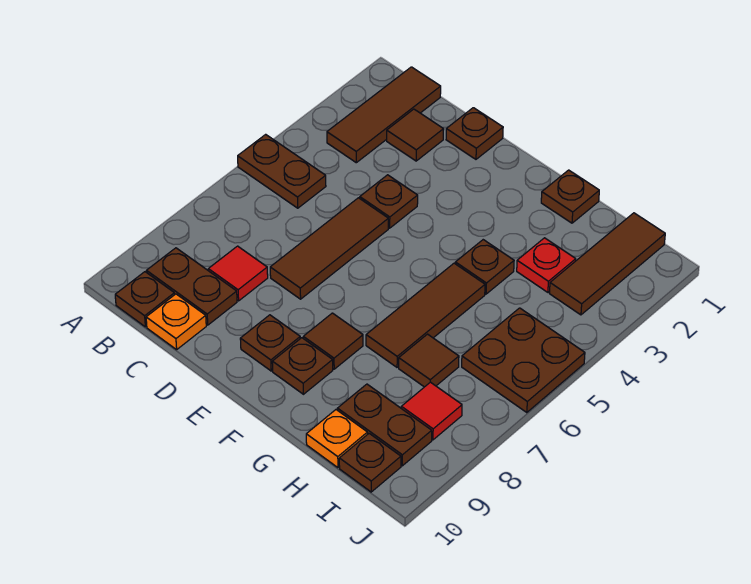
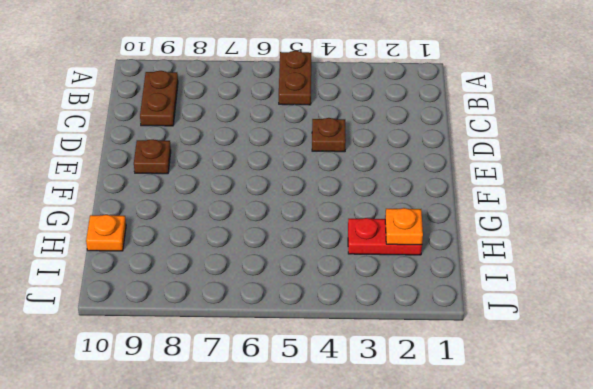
red 1x2 plate [348,218,422,255] -> red 1x1 plate [517,238,576,292]
orange 1x1 plate [385,208,423,245] -> orange 1x1 plate moved to [146,294,206,350]
none -> brown 1x3 tile [327,67,441,163]
none -> brown 1x1 plate [115,272,175,327]
none -> brown 1x1 tile [387,109,444,161]

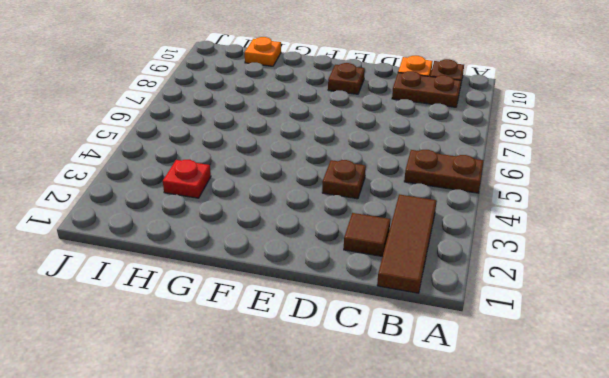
none -> red 1x1 tile [208,246,268,301]
none -> brown 1x1 plate [446,108,503,159]
none -> brown 1x3 tile [270,198,388,299]

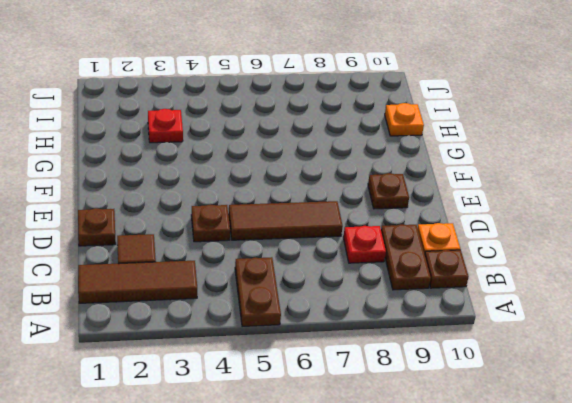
red 1x1 plate [343,226,386,263] -> red 1x1 tile [208,246,268,301]
none -> brown 1x1 tile [303,313,363,369]
none -> brown 1x1 plate [272,338,333,394]
none -> brown 1x1 plate [541,170,599,223]

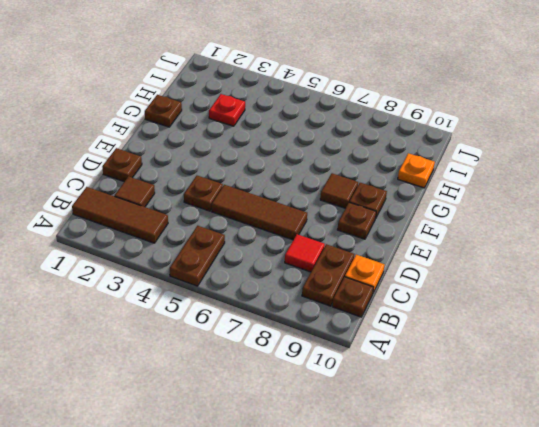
none -> brown 1x1 plate [455,240,514,294]
none -> brown 1x3 tile [366,263,485,367]
none -> brown 1x1 tile [399,334,459,387]

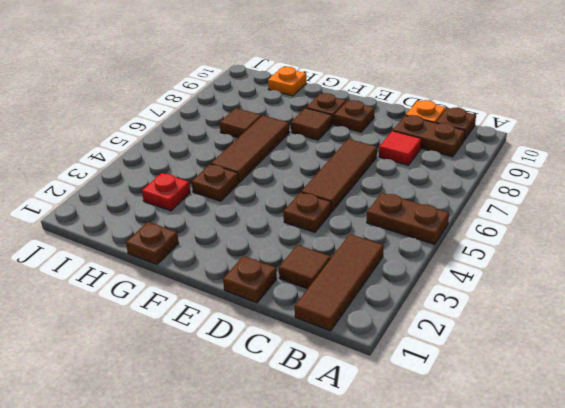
none -> brown 1x2 plate [338,384,432,466]
none -> brown 1x3 tile [549,213,665,315]
none -> brown 2x2 plate [462,308,585,413]

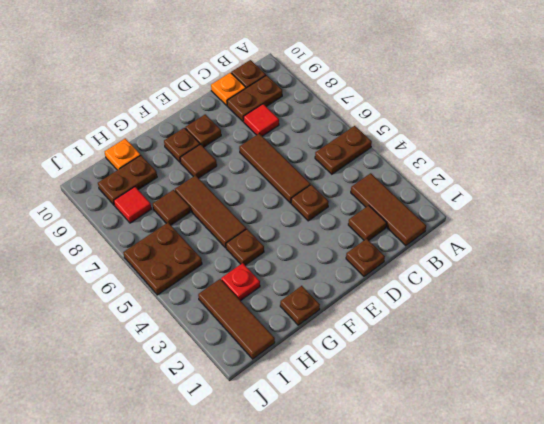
none -> brown 1x1 plate [339,434,401,492]

